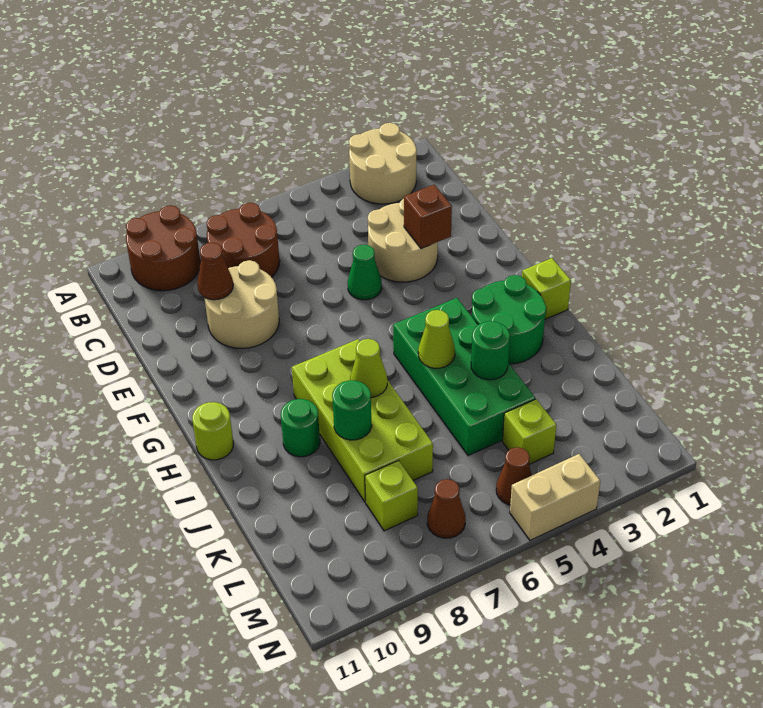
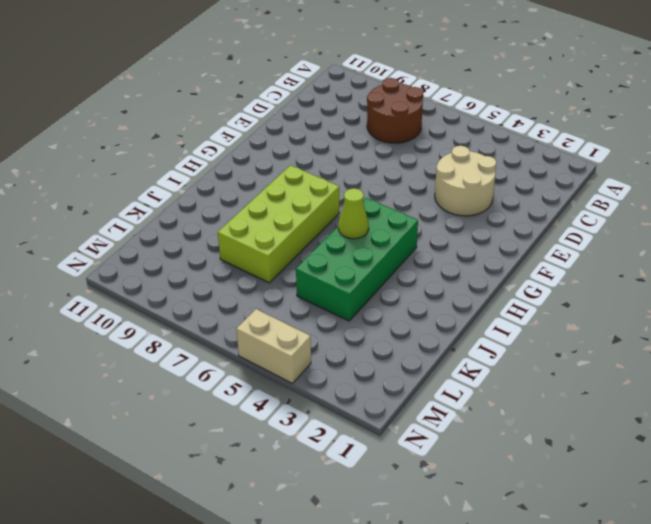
none -> tan 2x2 round brick [349,123,417,204]
none -> brown 2x2 round brick [126,205,200,291]
none -> tan 2x2 round brick [204,260,279,348]

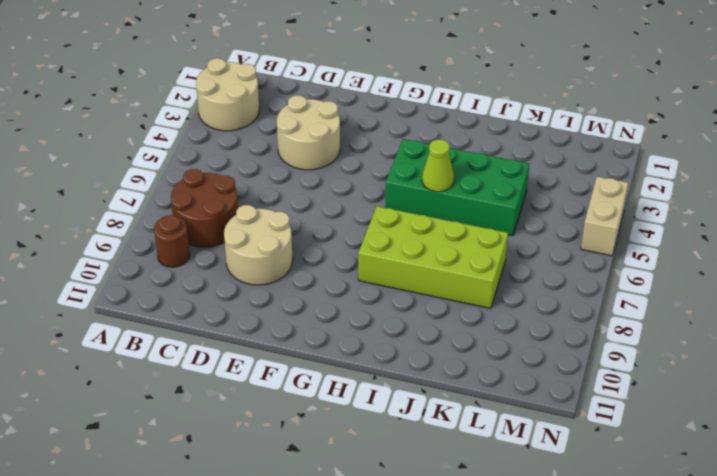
brown 1x1 round brick [154,215,190,267] -> brown 2x2 round brick [126,205,200,291]
none -> green 1x1 cone [348,245,382,300]
none -> lime 1x1 brick [522,258,571,319]
none -> green 2x2 round brick [472,275,547,364]

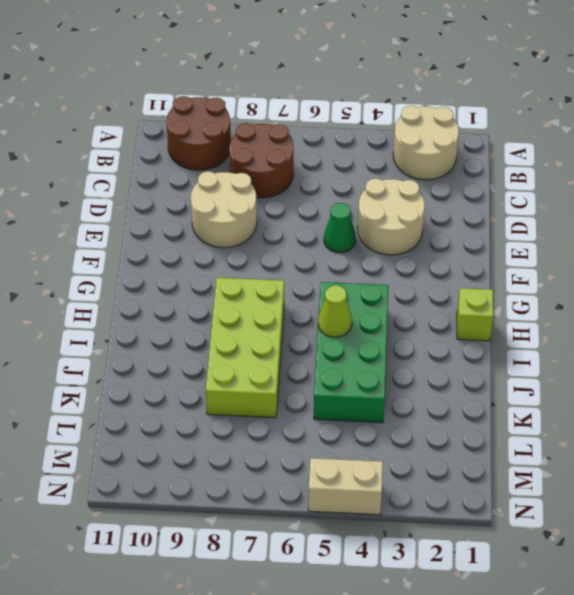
none -> green 2x2 round brick [472,275,547,364]
none -> lime 1x1 round brick [192,402,233,460]
none -> green 1x1 round brick [281,399,320,457]

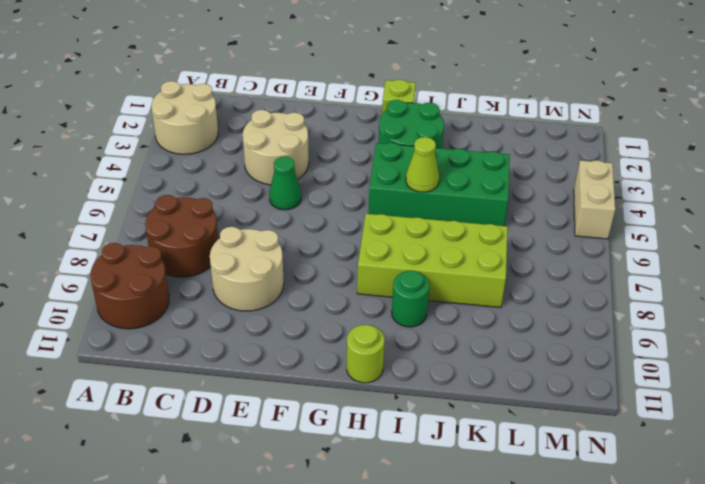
none -> lime 1x1 brick [502,399,556,464]
none -> lime 1x1 brick [365,460,418,531]
none -> brown 1x1 cone [496,447,532,505]

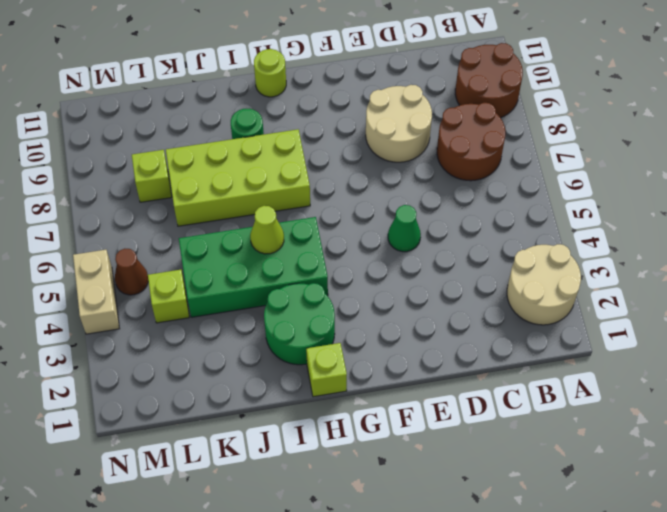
none -> tan 2x2 round brick [368,199,438,282]
none -> brown 1x1 cone [427,479,466,538]
none -> brown 1x1 cone [198,242,233,300]

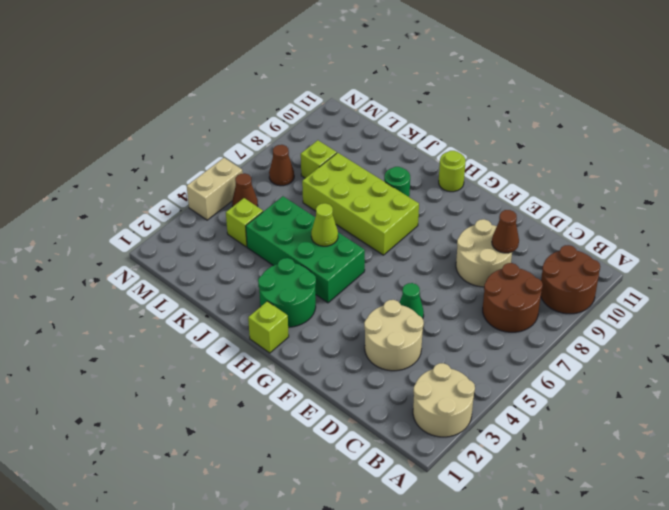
none -> brown 1x1 brick [404,185,452,249]
none -> lime 1x1 cone [350,339,387,398]
none -> green 1x1 round brick [471,321,510,380]

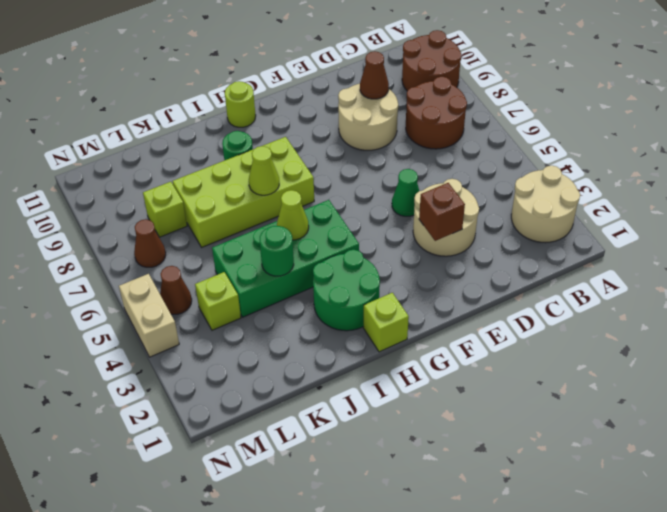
none -> green 1x1 round brick [332,380,372,440]

